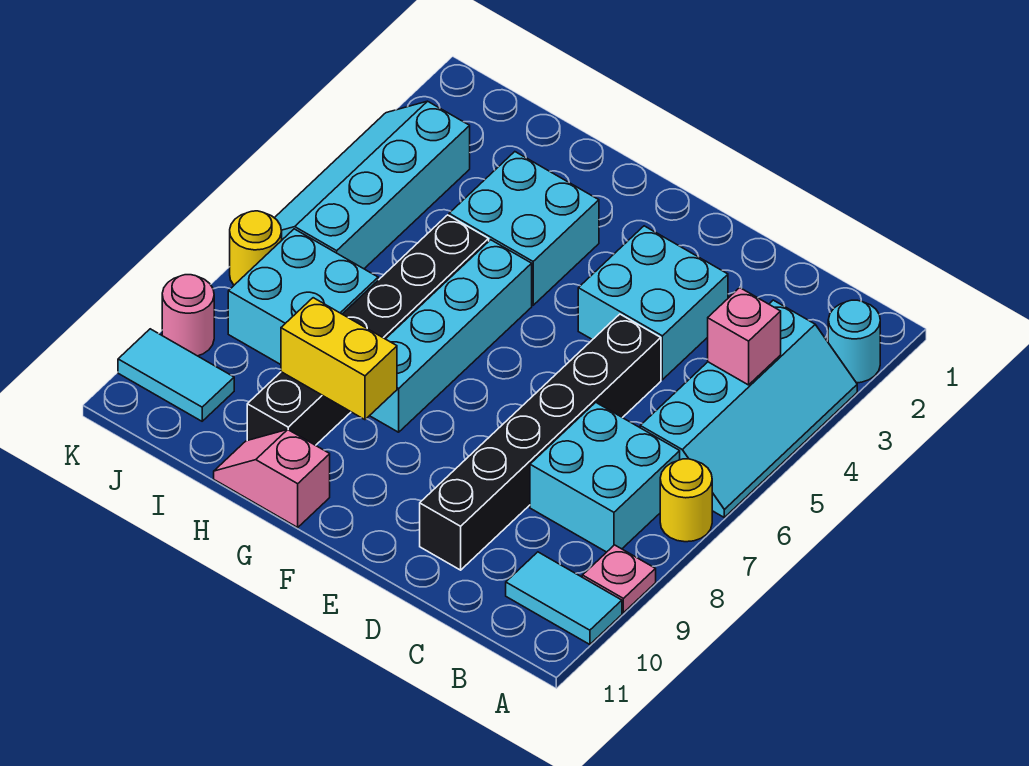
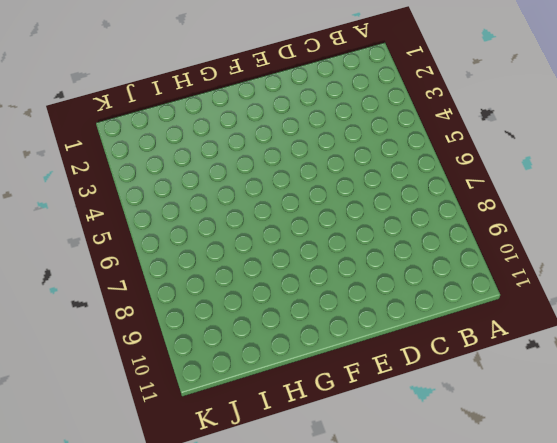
none -> cyan 1x1 round brick [828,300,880,383]
none -> cyan 2x4 slope [640,300,857,517]
none -> yellow 1x1 round brick [660,459,712,542]

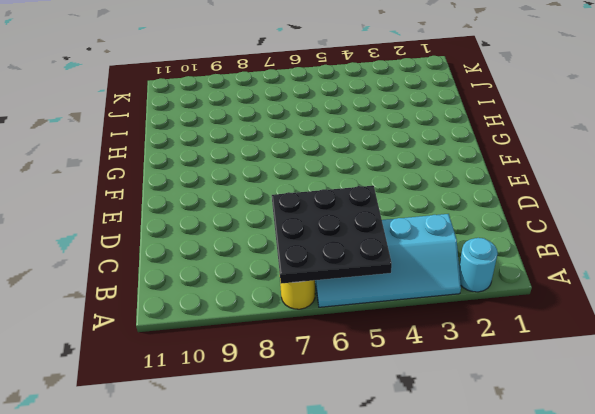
black 3x3 plate [272,186,392,284] -> none
none -> pink 1x1 plate [582,545,656,613]
none -> cyan 1x2 tile [506,552,622,645]
none -> cyan 2x2 brick [530,402,680,552]

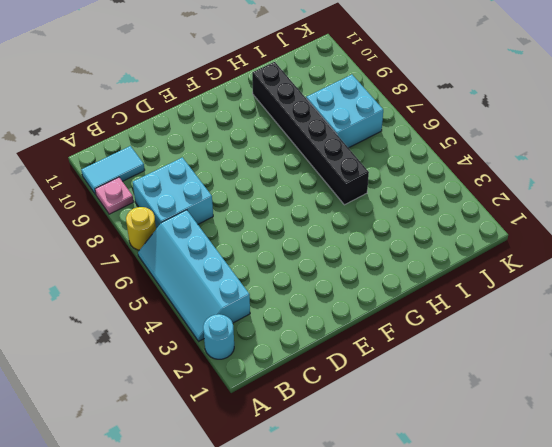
none -> cyan 2x2 brick [578,226,728,380]
none -> black 1x6 brick [420,314,661,570]
none -> cyan 2x2 brick [449,152,599,305]

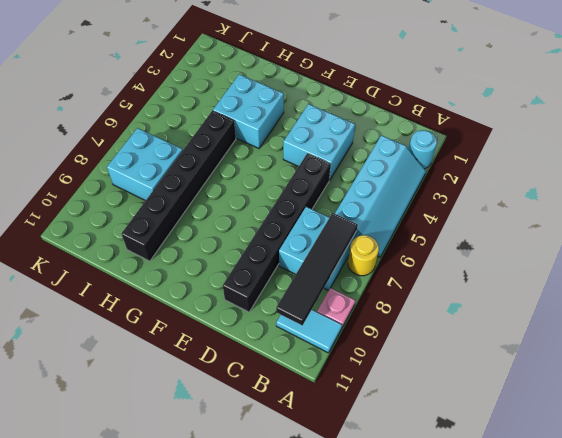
black 1x4 tile [276,213,358,325] -> none
none -> cyan 1x4 brick [370,240,532,432]
none -> pink 1x2 slope [214,430,330,527]
none -> cyan 2x4 slope [275,101,470,269]

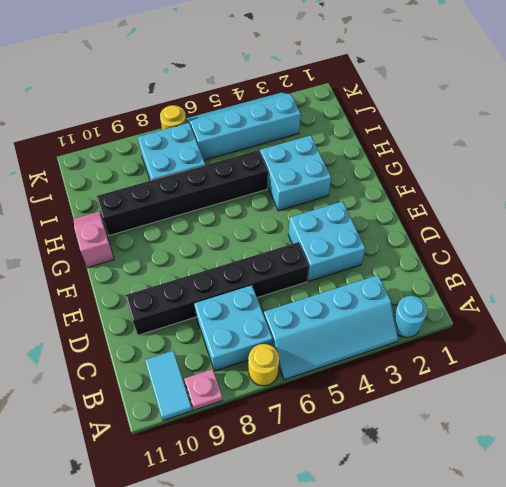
none -> cyan 1x4 brick [370,240,532,432]
none -> cyan 1x2 tile [118,329,234,421]
none -> pink 1x1 round brick [162,275,214,356]

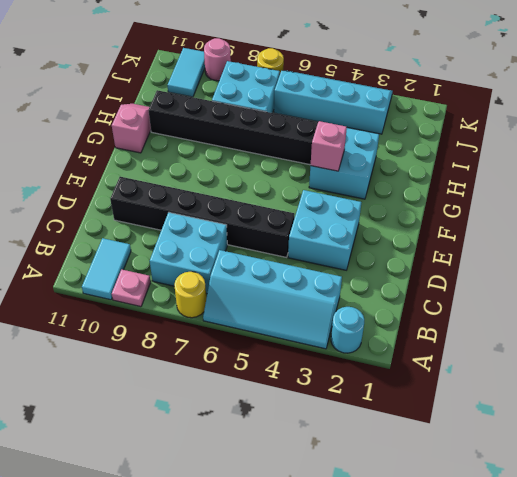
pink 1x1 brick [311,121,347,171] -> pink 1x1 brick moved to [708,288,781,385]
none -> cyan 1x4 brick [370,240,532,432]
none -> yellow 1x2 brick [281,298,397,420]

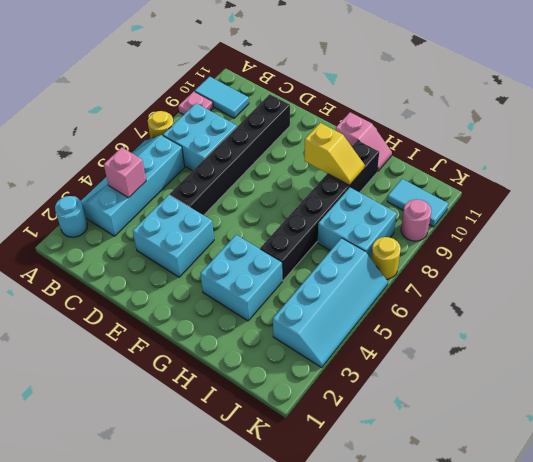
yellow 1x2 slope [304,123,365,185] -> yellow 1x2 brick [281,298,397,420]
none -> cyan 1x4 brick [370,240,532,432]

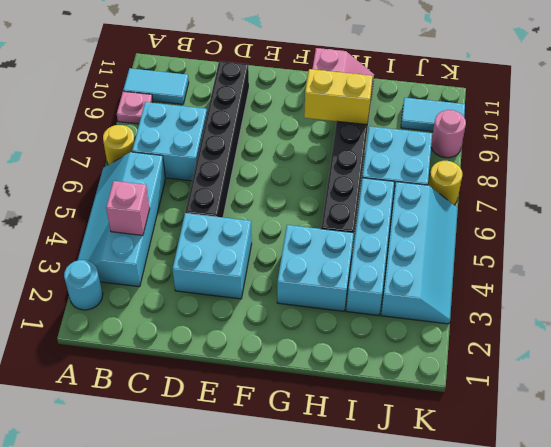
cyan 1x4 brick [346,178,394,316] -> cyan 1x4 brick moved to [370,240,532,432]

